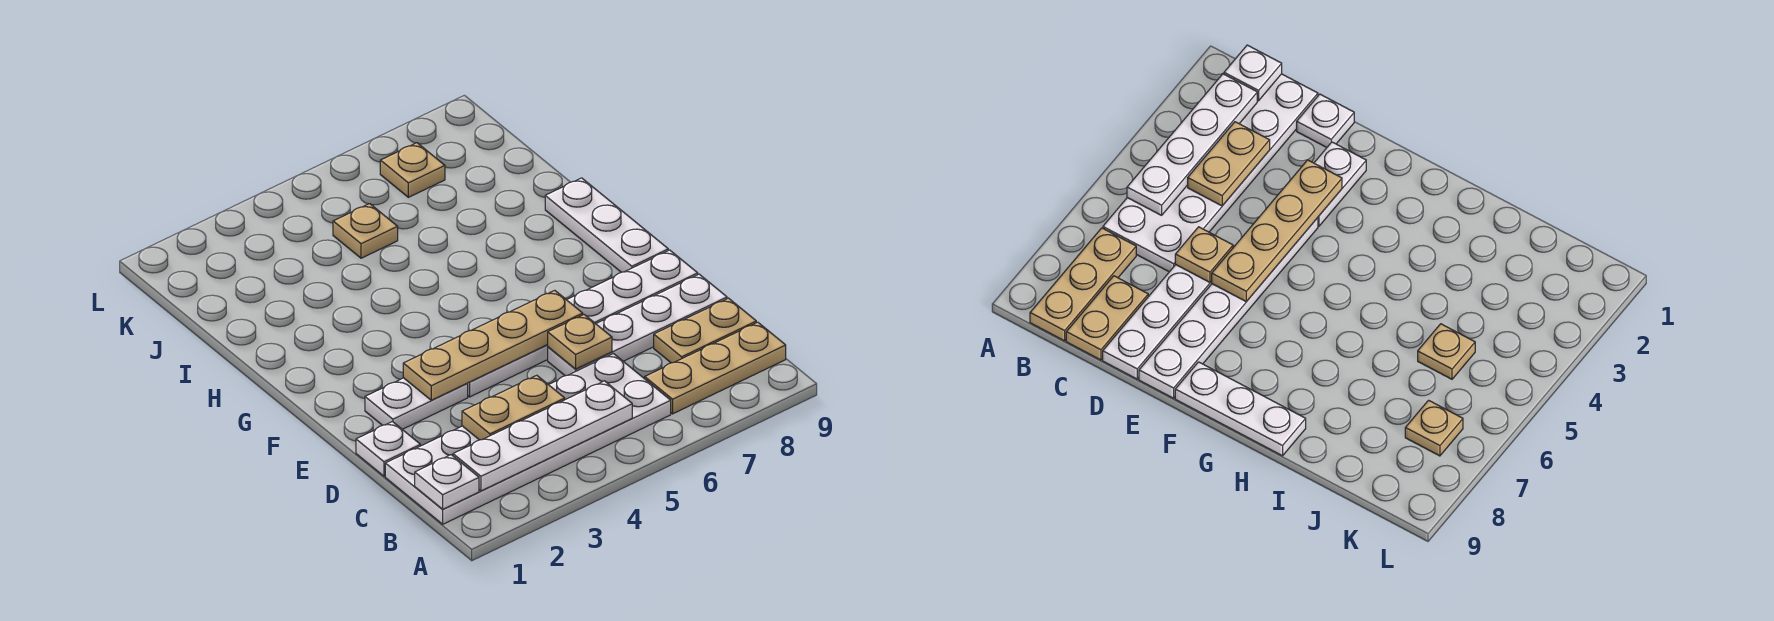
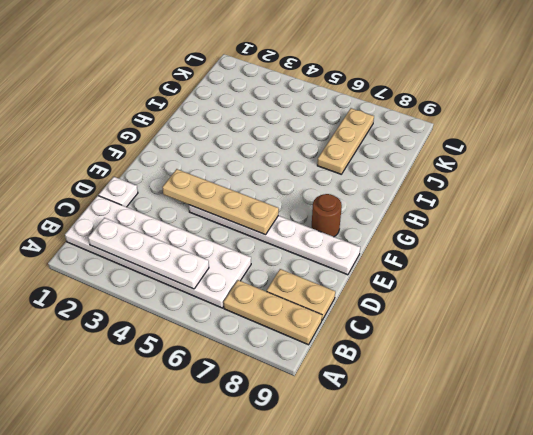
brown 1x1 round brick [312,194,342,237] -> none
tan 1x3 plate [317,108,374,174] -> tan 1x1 plate [380,143,445,197]
none -> white 1x4 plate [548,274,727,376]
none -> white 1x2 plate [365,378,468,429]
none -> white 1x3 plate [545,178,668,272]

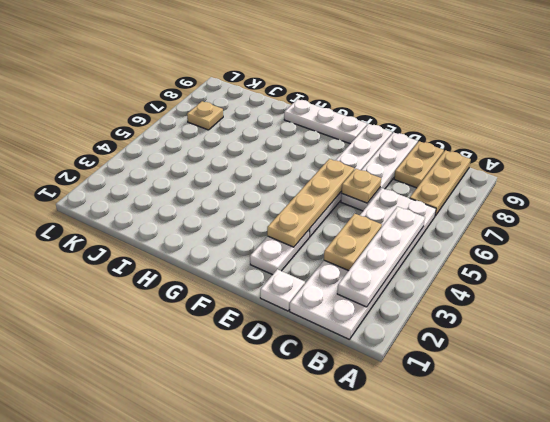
none -> tan 1x1 plate [333,204,398,258]
none -> white 1x1 plate [415,455,479,509]

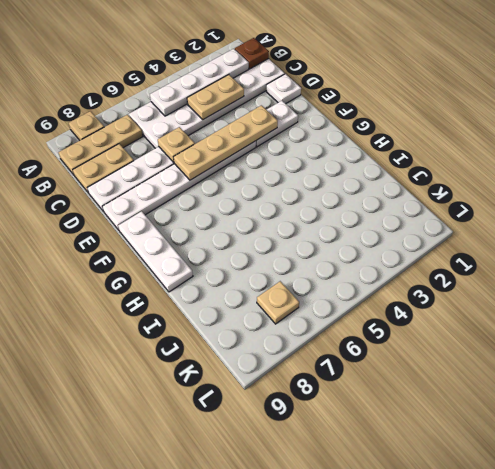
tan 1x1 plate [69,111,104,140] -> tan 1x1 plate moved to [333,204,398,258]
brown 1x1 plate [235,38,269,69] -> white 1x1 plate [415,455,479,509]

